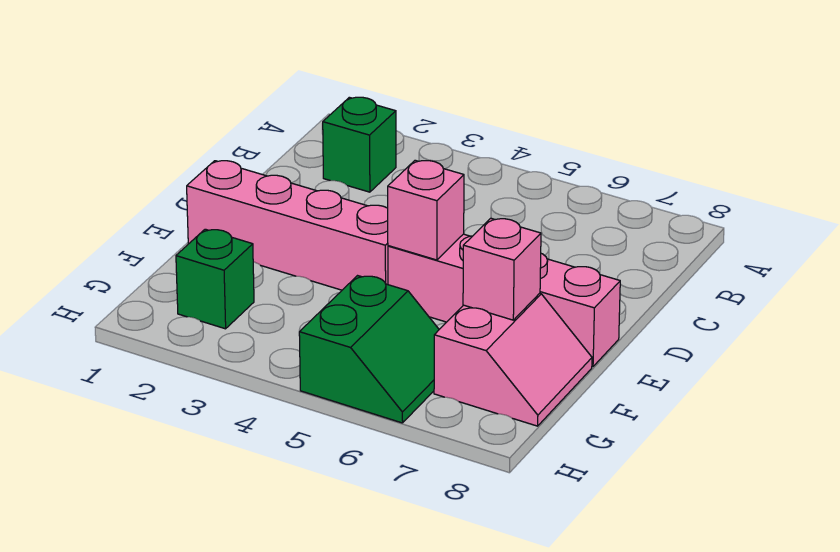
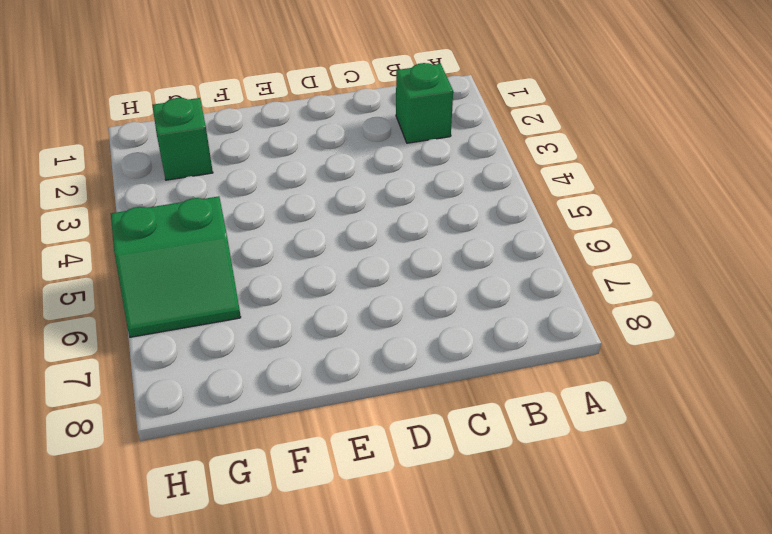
none -> pink 1x4 brick [187,161,388,290]
none -> pink 1x4 brick [388,234,620,367]

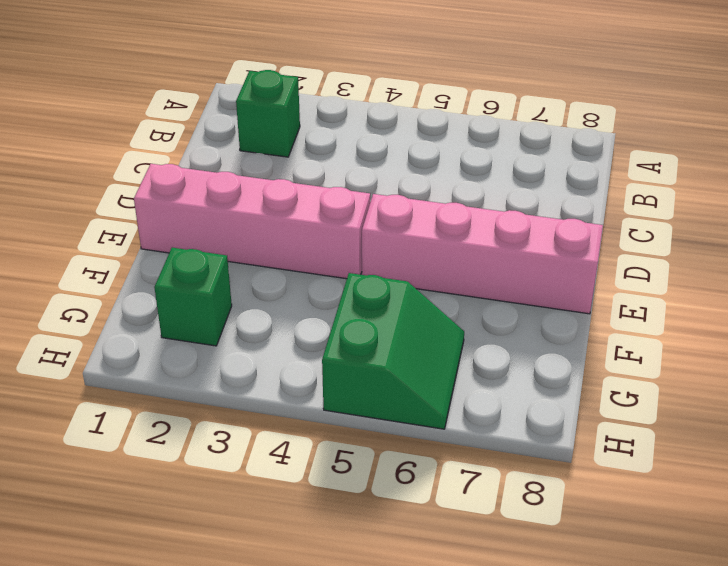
none -> pink 2x2 slope [434,293,592,426]
none -> pink 1x1 brick [388,160,464,260]

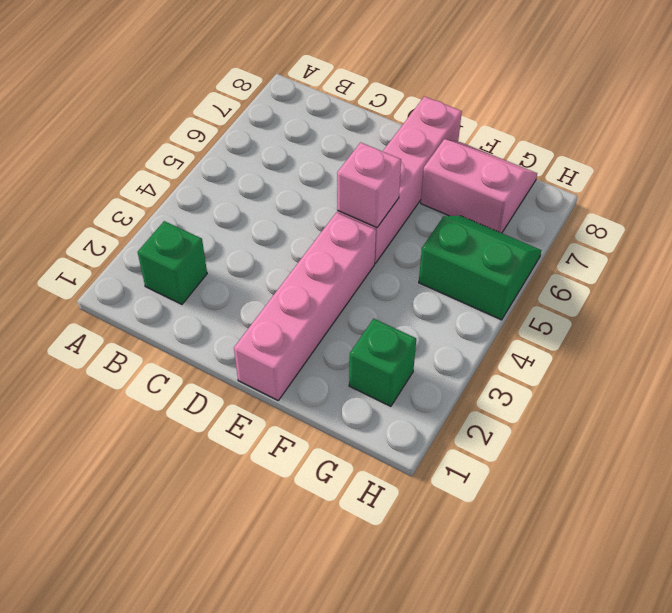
none -> pink 1x1 brick [463,218,541,320]

